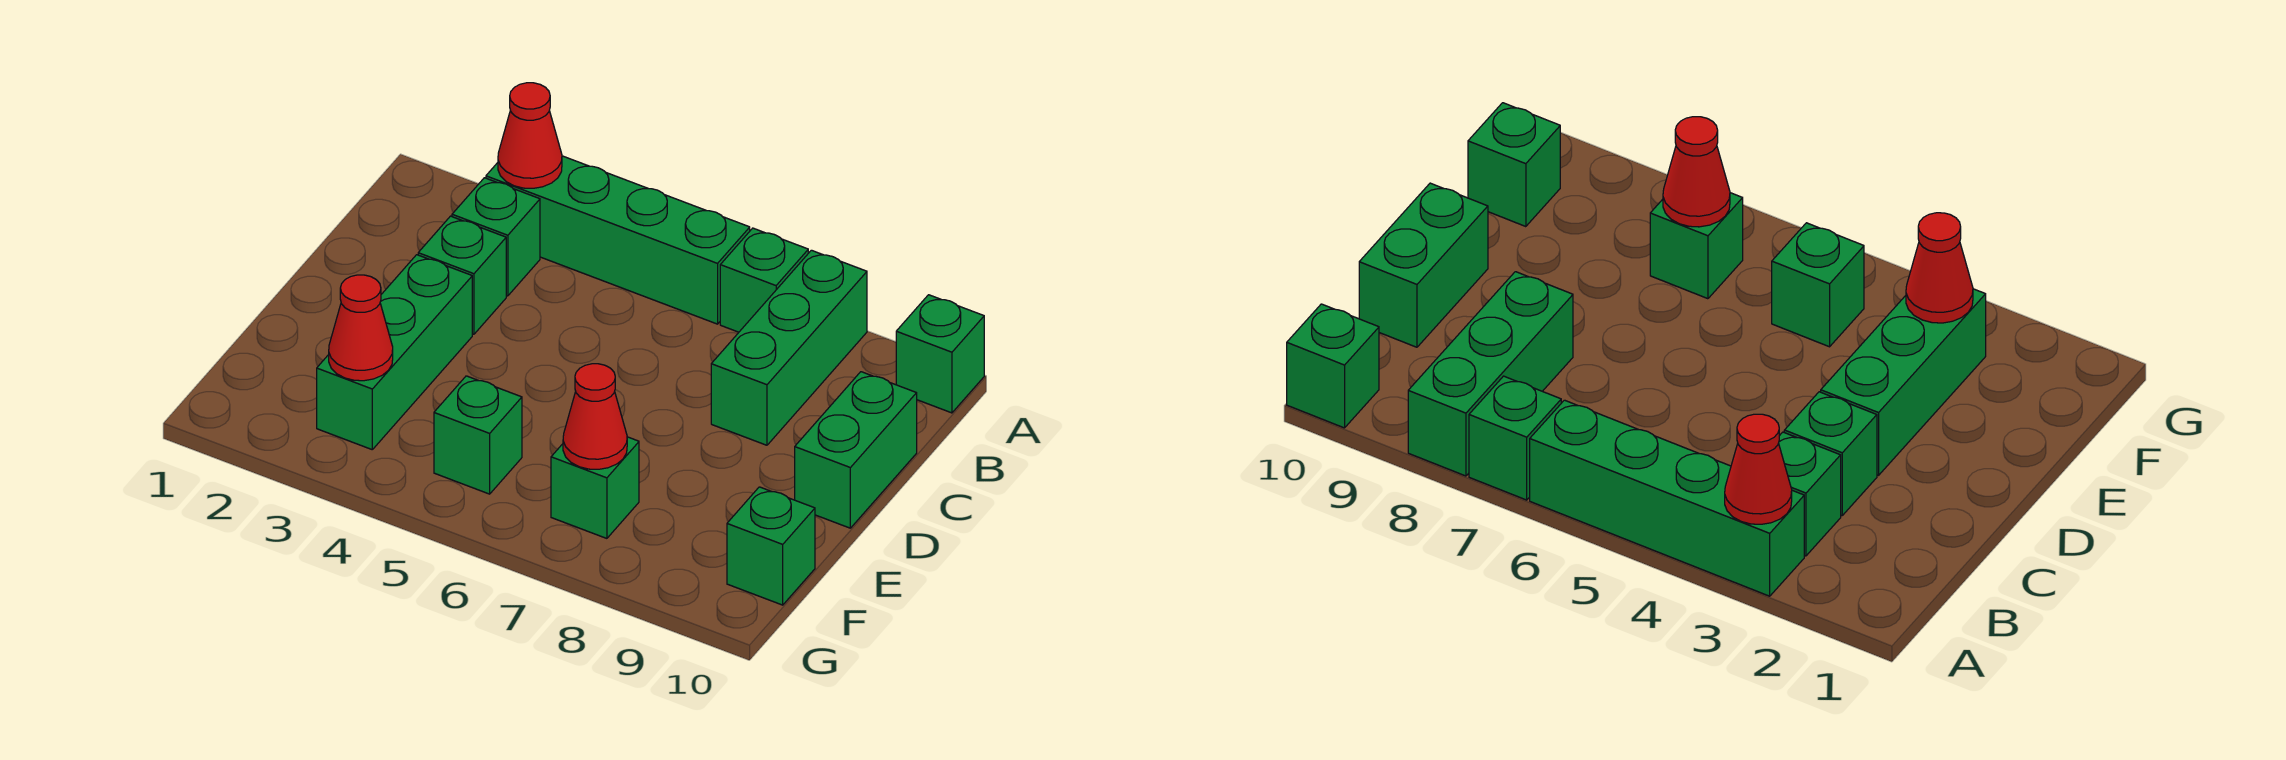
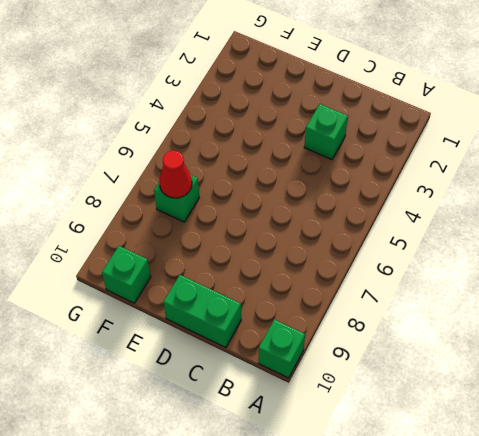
none -> green 1x4 brick [486,156,750,324]
none -> green 1x1 brick [720,228,808,332]
none -> green 1x3 brick [711,250,867,445]

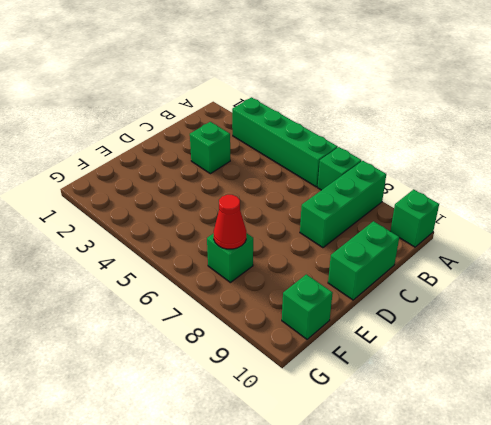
none -> green 1x1 brick [452,178,540,296]
none -> green 1x3 brick [317,255,472,449]
none -> green 1x1 brick [434,376,522,494]

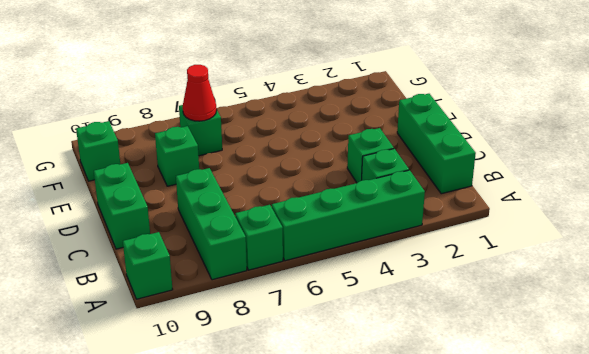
green 1x3 brick [397,94,476,194] -> green 1x3 brick moved to [317,255,472,449]
green 1x1 brick [155,126,199,186] -> green 1x1 brick moved to [434,376,522,494]
none -> red 1x1 cone [498,83,562,188]
none -> red 1x1 cone [329,275,393,381]

